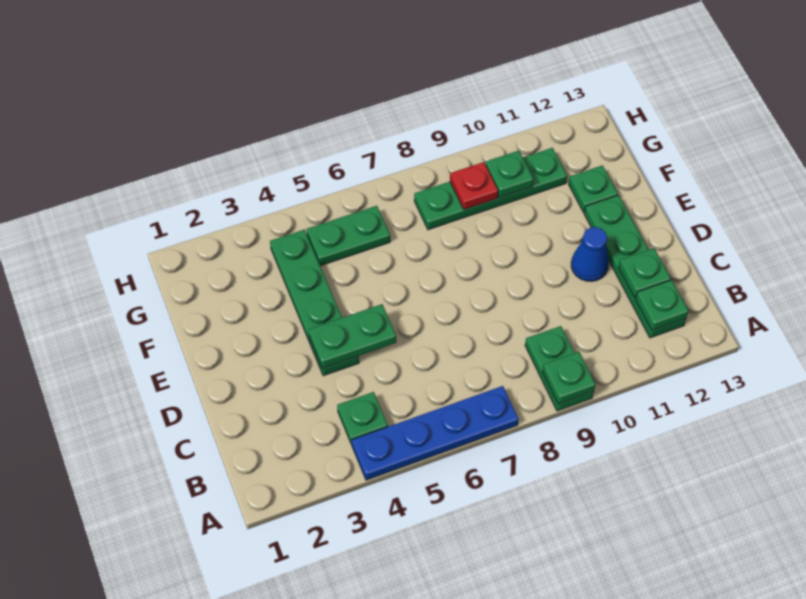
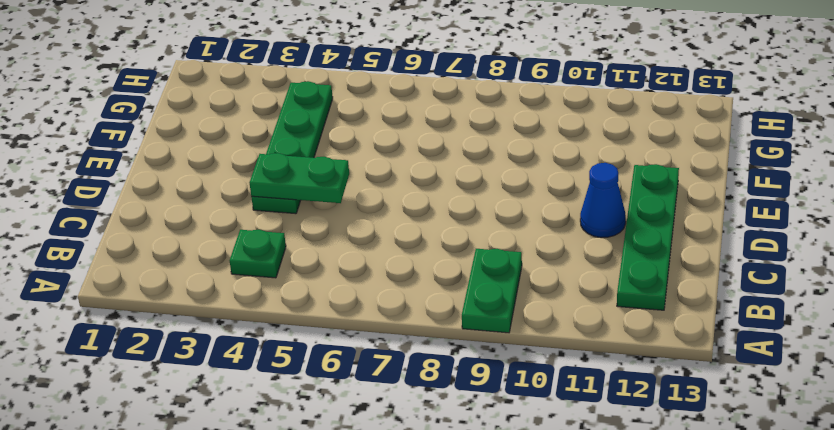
none -> blue 1x4 plate [352,386,519,480]
none -> green 1x1 plate [568,165,618,213]
none -> green 1x2 plate [307,206,390,266]

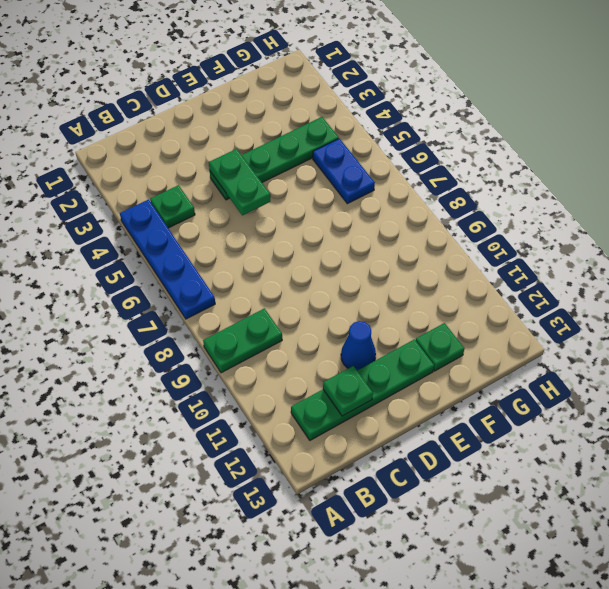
blue 1x2 plate [313,139,375,204] -> green 1x2 plate [307,206,390,266]
none -> green 1x4 plate [414,148,567,230]
none -> green 1x1 plate [542,352,596,404]
none -> green 1x1 plate [635,280,689,330]

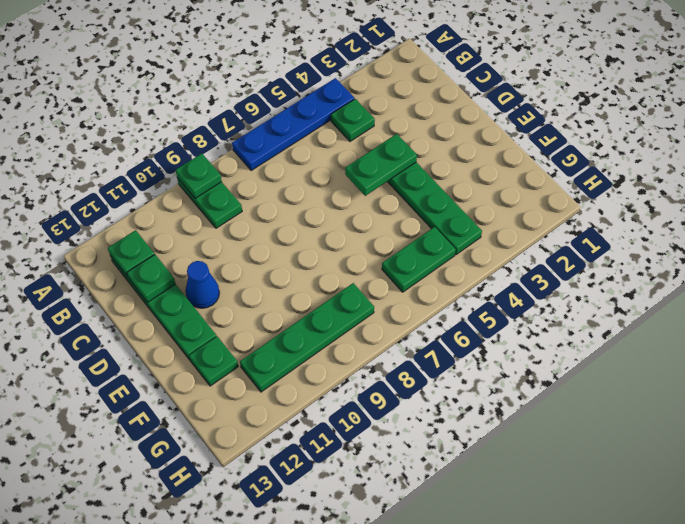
none -> red 1x1 plate [450,162,498,210]
none -> green 1x1 plate [485,151,534,198]

